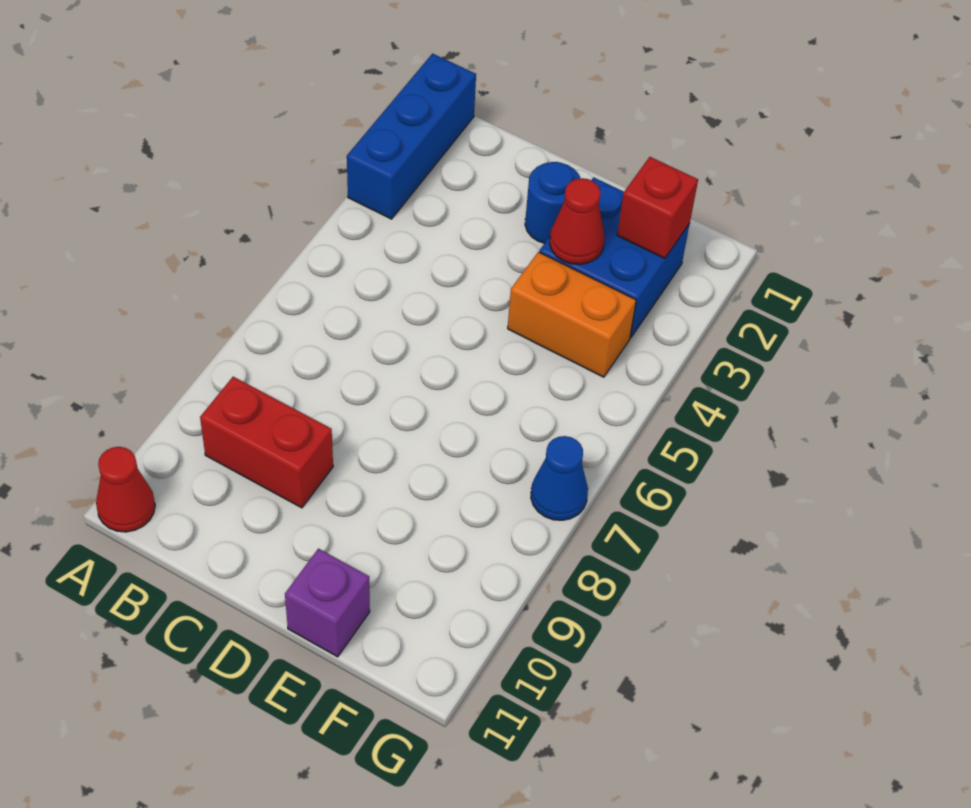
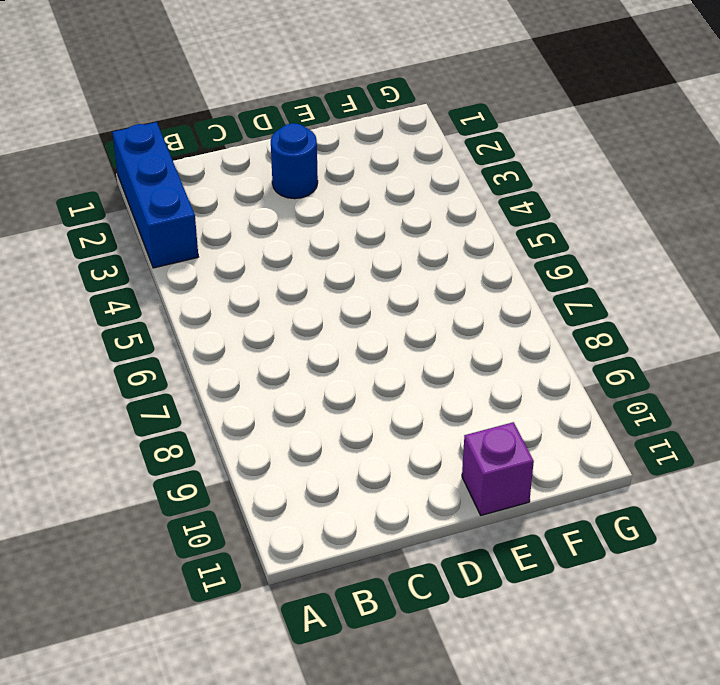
none -> red 1x1 cone [96,447,155,532]
none -> red 1x2 brick [200,377,333,508]

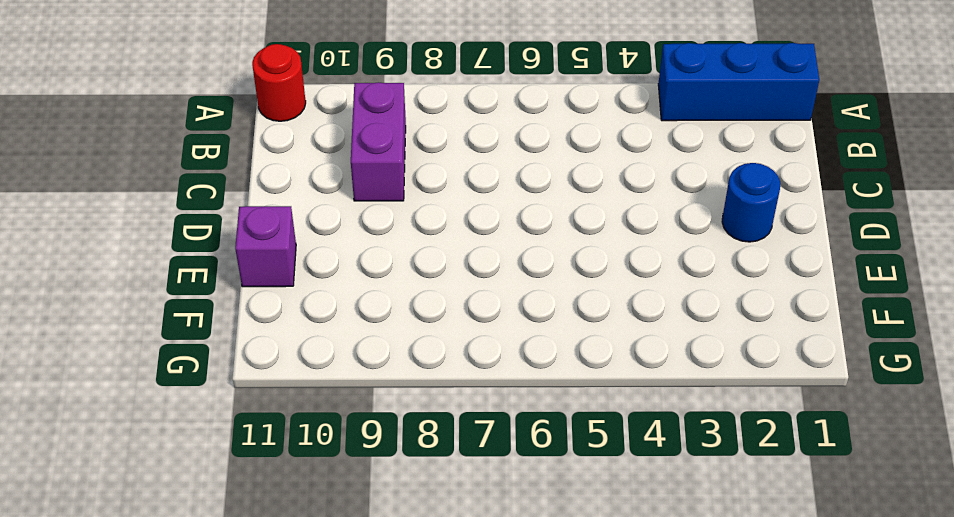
red 1x1 round brick [252,44,306,121] -> red 1x1 cone [96,447,155,532]
purple 1x2 brick [351,82,406,201] -> red 1x2 brick [200,377,333,508]
none -> blue 2x2 brick [539,177,690,338]
none -> orange 1x2 brick [508,252,636,377]

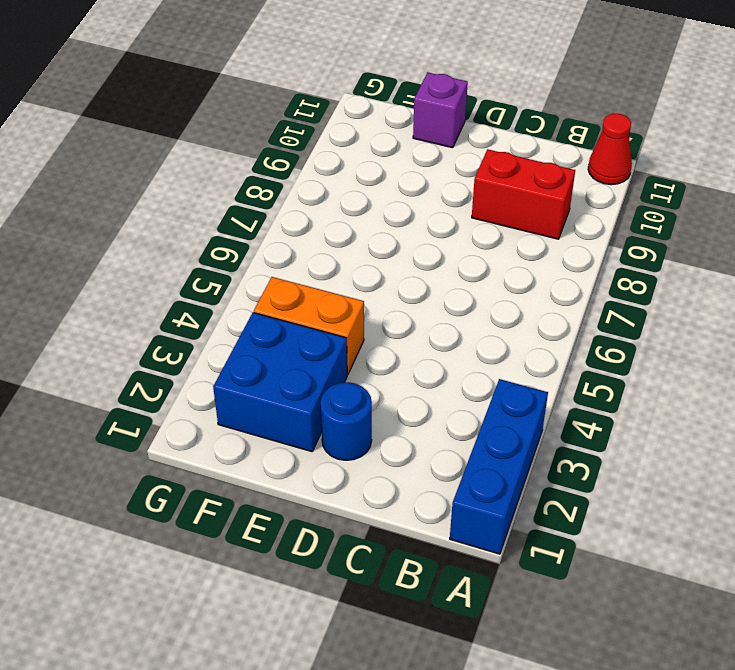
none -> blue 1x1 cone [531,436,588,520]
none -> red 1x1 cone [550,178,605,264]

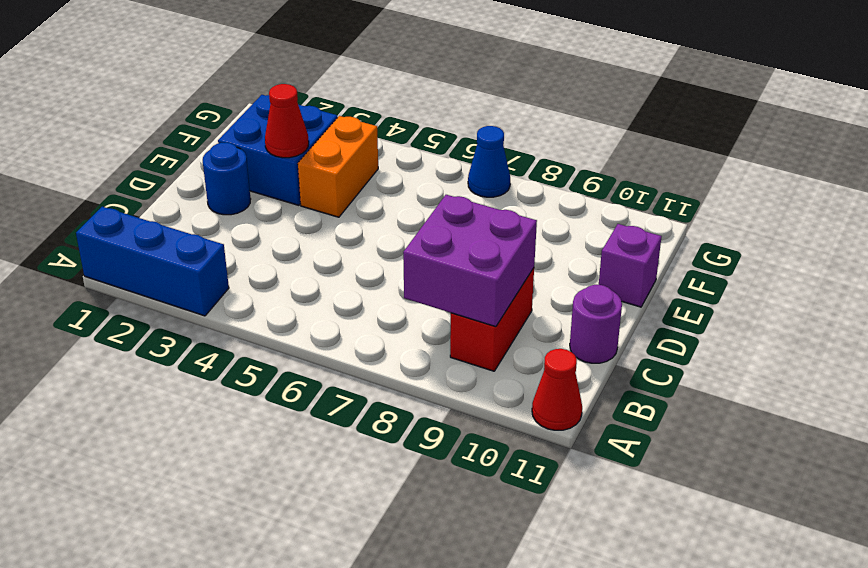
purple 2x2 brick [403,195,537,327] -> none
purple 1x1 round brick [570,285,622,363] -> none
none -> red 1x1 brick [617,157,698,258]

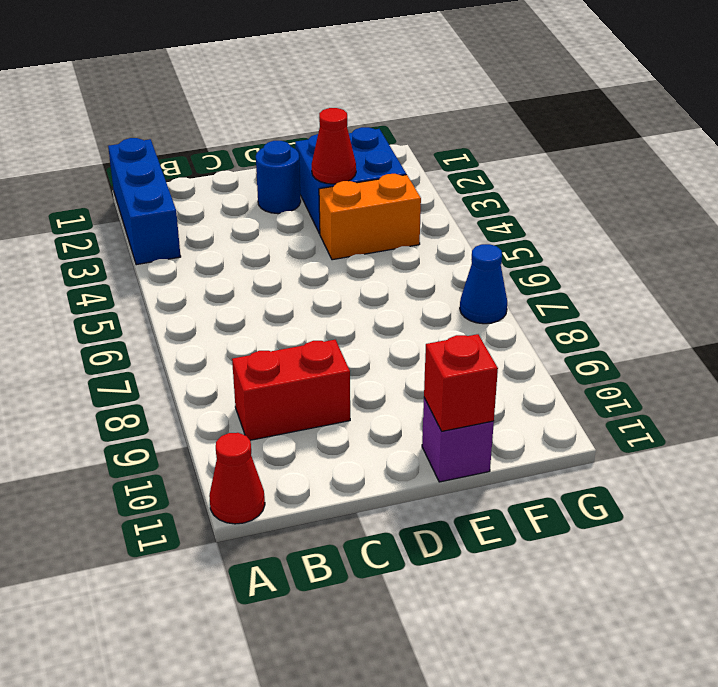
red 1x1 brick [424,334,498,431] -> red 1x1 brick moved to [617,157,698,258]

